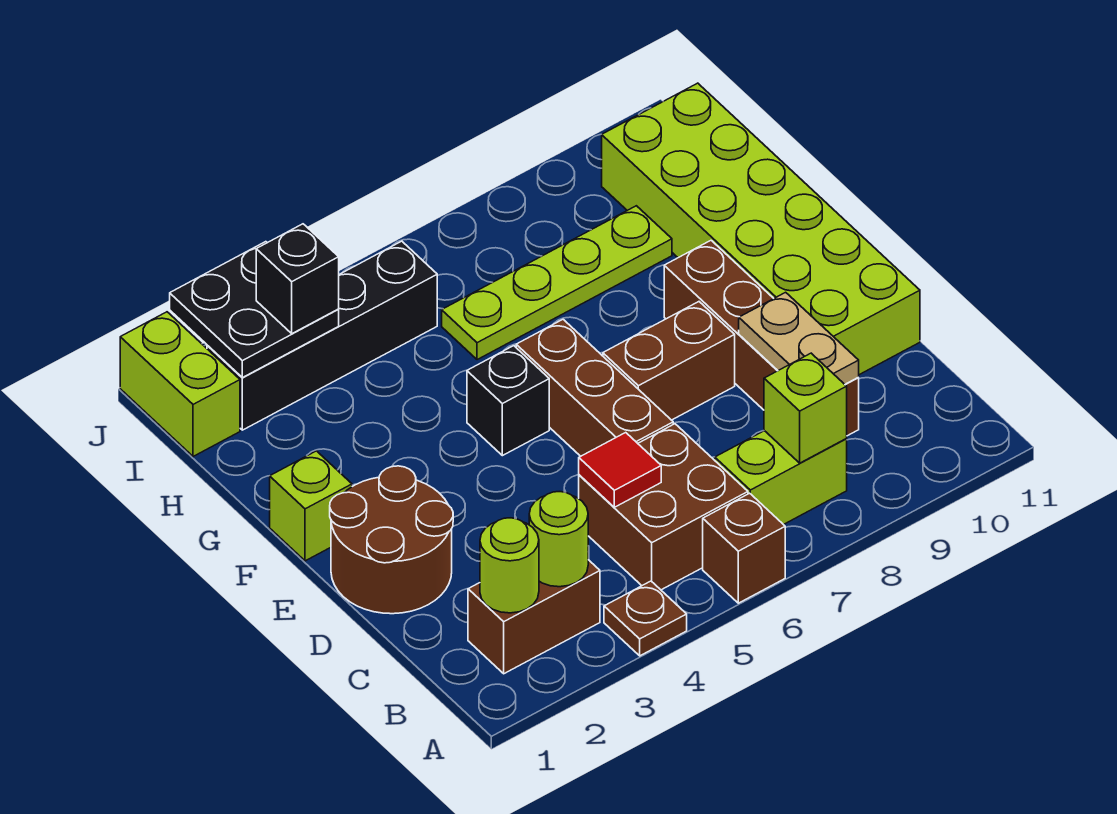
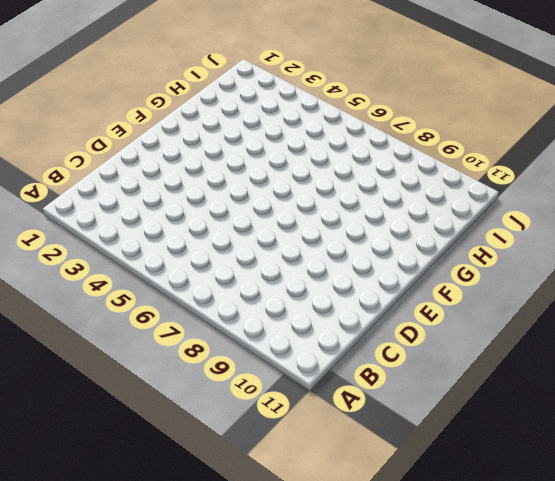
none -> brown 1x1 plate [604,581,687,656]
none -> brown 1x1 brick [703,493,785,603]
none -> brown 1x2 brick [468,560,600,674]

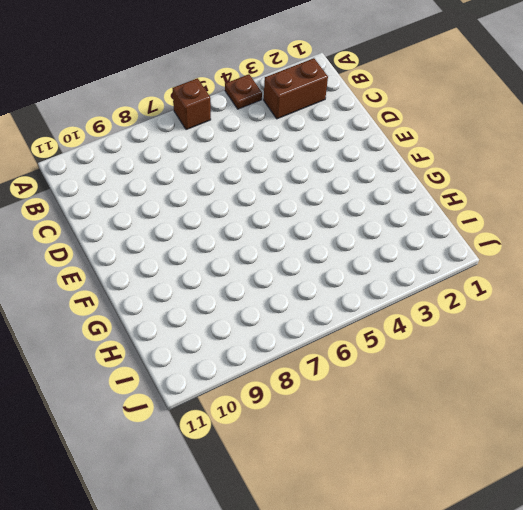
none -> brown 2x2 brick [579,424,748,590]
none -> lime 1x2 brick [715,431,847,525]
none -> brown 1x4 brick [664,241,859,436]

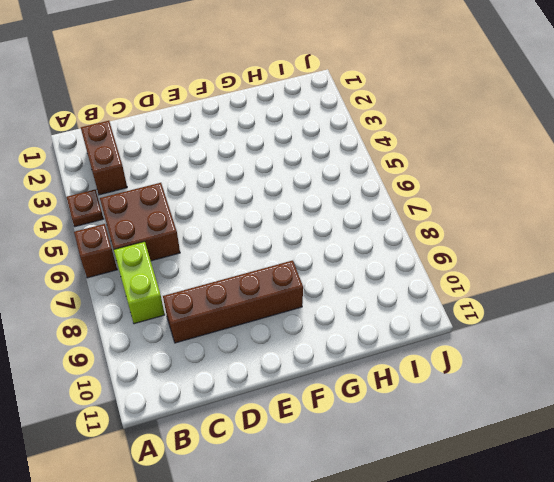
none -> brown 2x2 round brick [330,466,453,614]
none -> brown 1x3 brick [516,320,673,456]
none -> lime 2x6 brick [602,83,920,375]

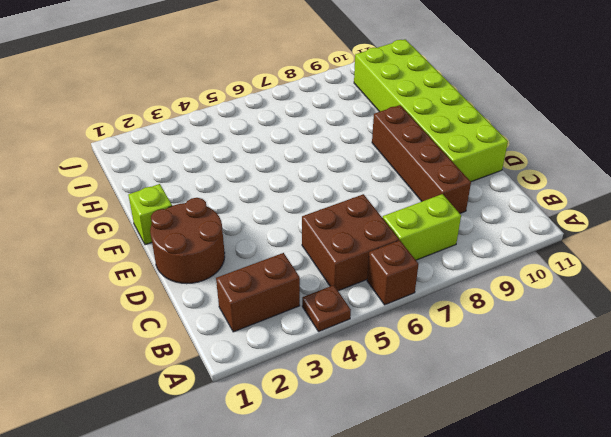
none -> brown 1x3 brick [516,320,673,456]
none -> brown 1x2 brick [603,302,735,420]
none -> black 1x1 brick [467,346,549,456]

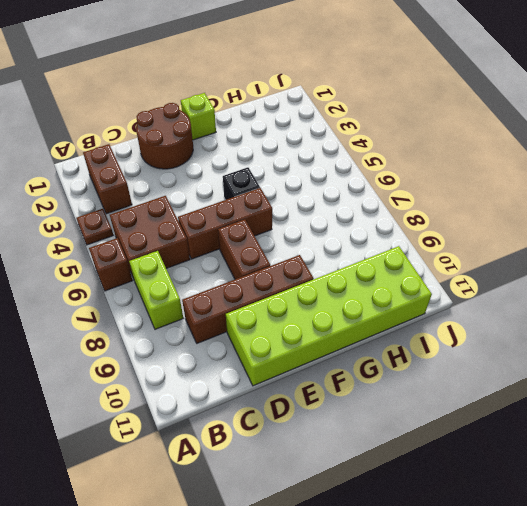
none -> lime 1x4 plate [442,206,672,360]
none -> lime 1x2 brick [120,312,240,456]
none -> black 1x4 brick [207,241,437,430]

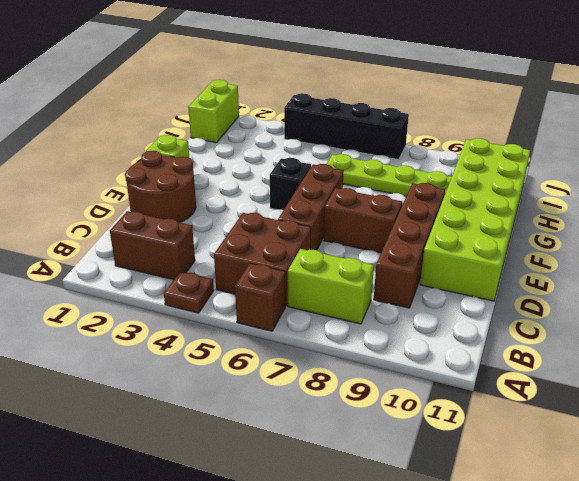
black 1x4 brick [284,93,409,160] -> black 1x4 brick moved to [207,241,437,430]
none -> lime 1x1 round brick [480,518,539,613]
none -> lime 1x1 round brick [529,492,588,587]
none -> lime 1x1 brick [764,353,847,463]

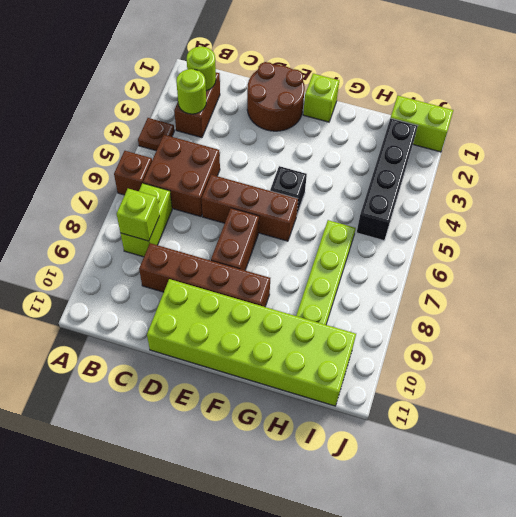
none -> red 1x1 tile [579,433,661,507]
none -> tan 1x2 plate [739,292,859,384]
none -> black 2x2 plate [170,242,339,378]

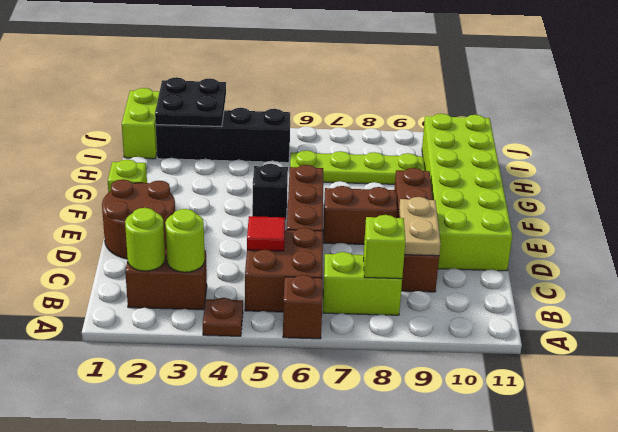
none -> black 1x1 brick [256,224,339,334]

